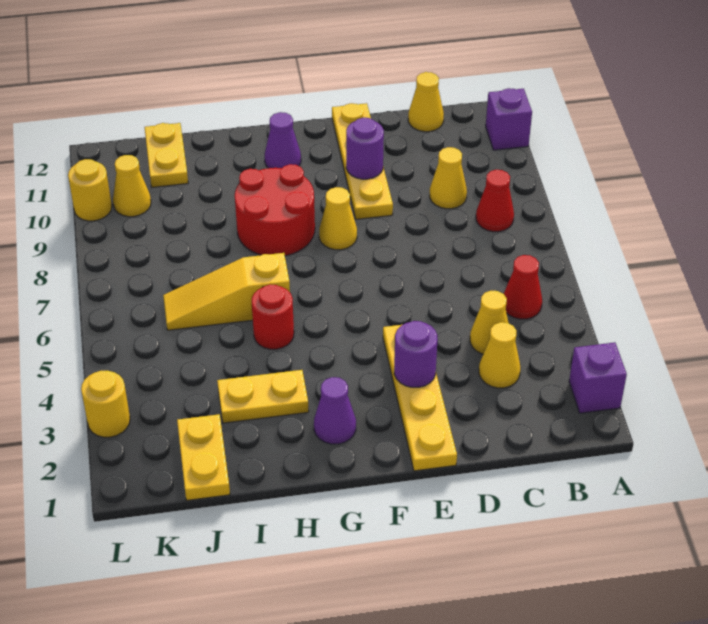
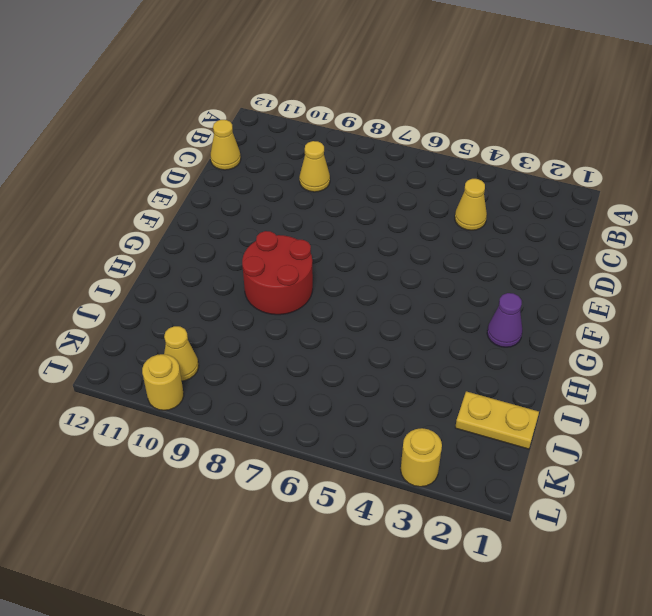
none -> purple 1x1 brick [569,342,627,413]
none -> purple 1x1 brick [486,88,532,150]
none -> red 1x1 cone [504,255,542,319]

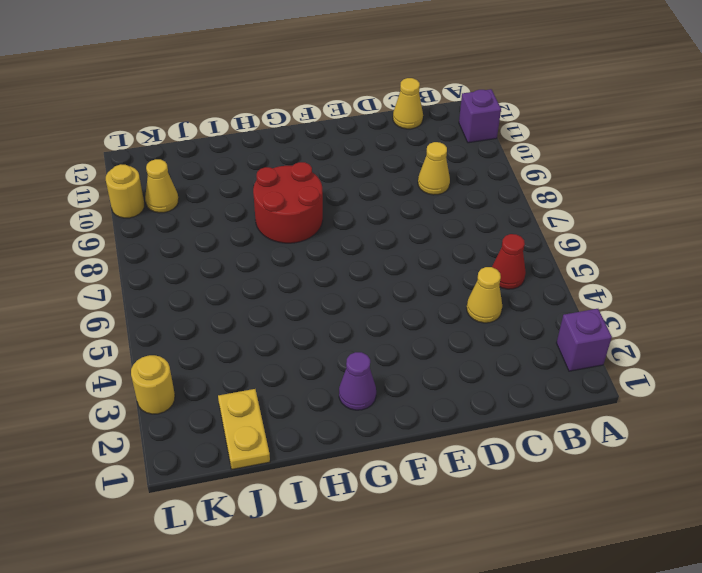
none -> red 1x1 cone [476,170,514,232]
none -> yellow 1x1 cone [479,322,521,388]
none -> yellow 1x4 plate [383,325,457,471]

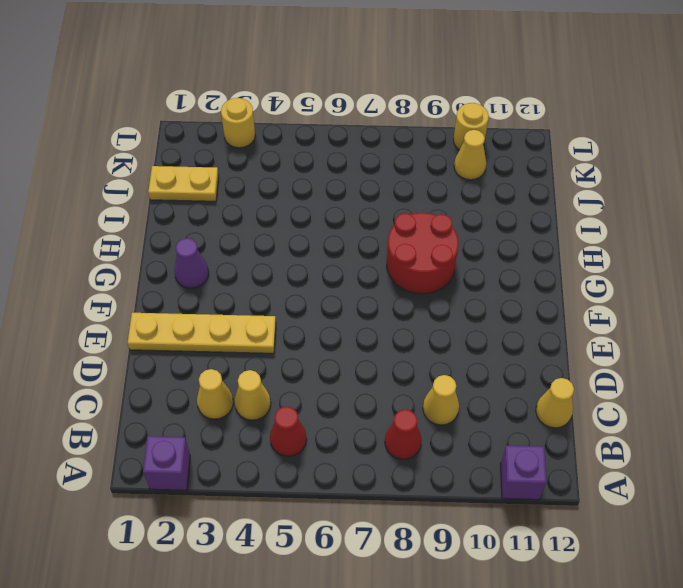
none -> yellow 1x4 plate [332,103,393,219]
none -> yellow 1x1 cone [319,187,357,250]
none -> purple 1x1 cone [265,112,301,168]

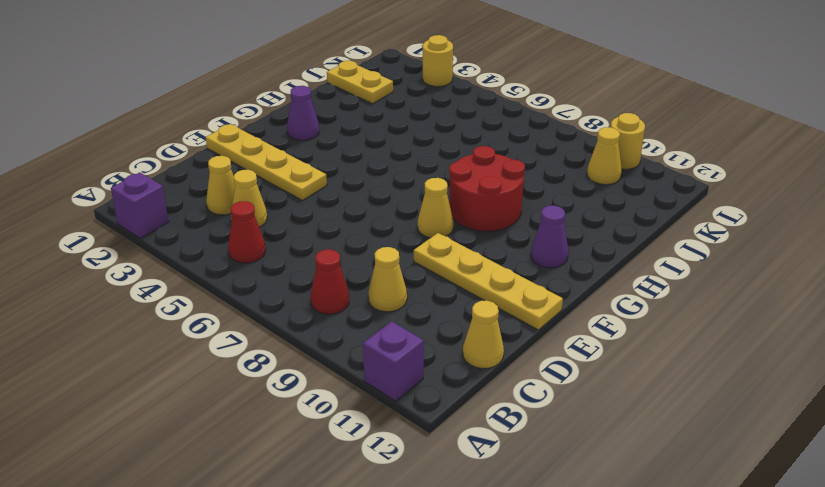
none -> yellow 1x2 plate [217,370,309,423]
none -> red 1x1 round brick [252,284,294,349]
none -> yellow 1x3 slope [163,253,290,330]

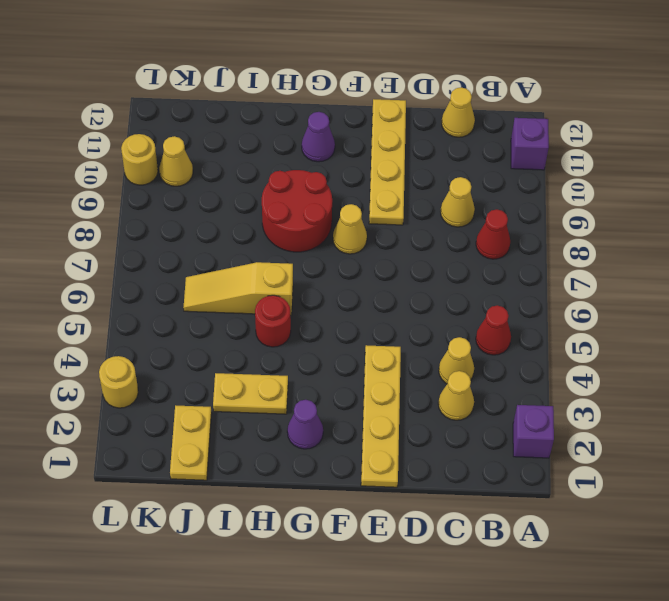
none -> yellow 1x2 plate [145,123,188,187]
none -> purple 1x1 round brick [394,321,438,387]
none -> purple 1x1 round brick [346,118,384,179]

